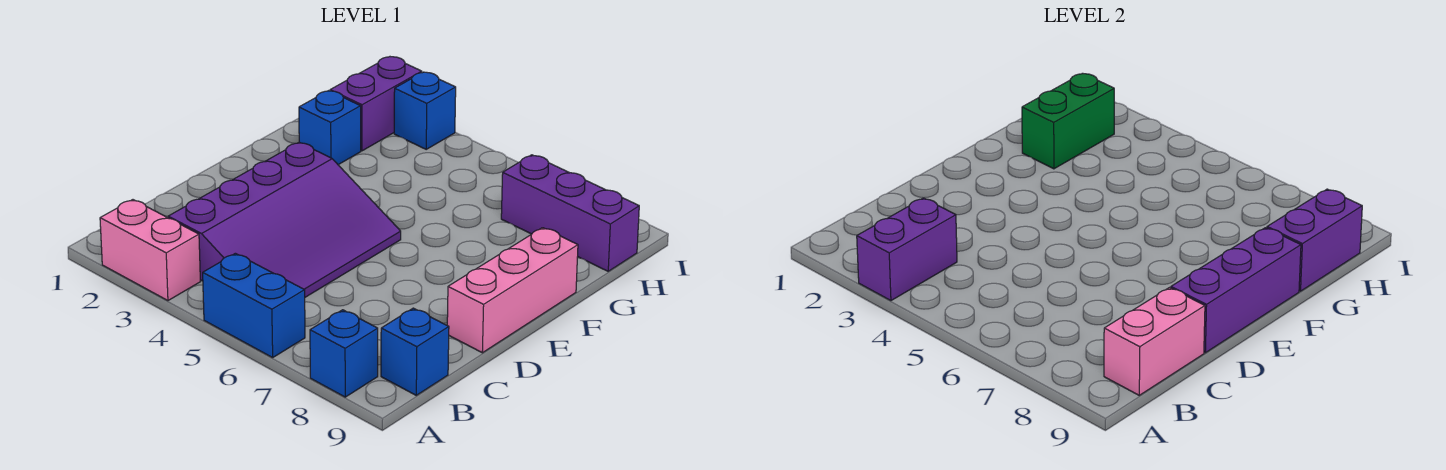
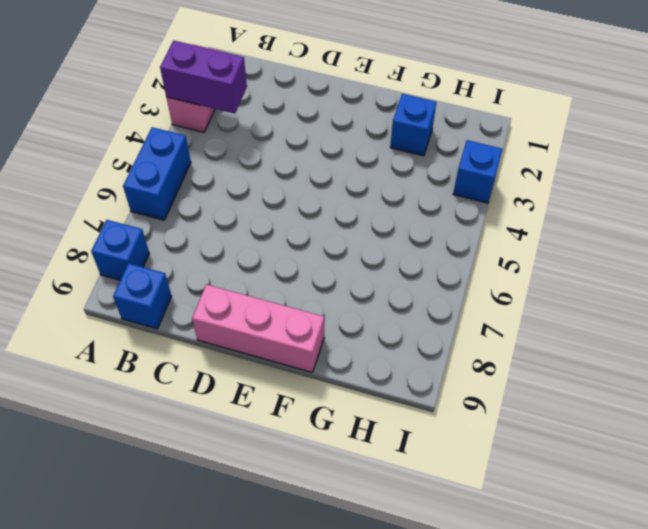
none -> purple 3x4 slope [168,142,401,297]
none -> purple 1x2 brick [330,57,422,151]
none -> purple 1x3 brick [501,155,639,271]

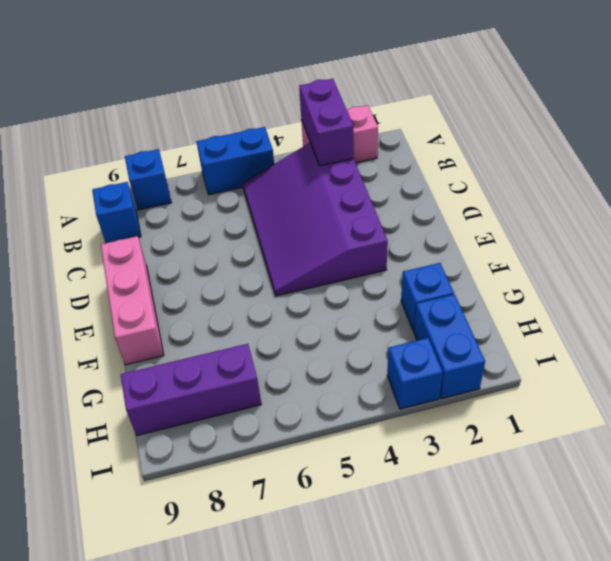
blue 1x2 brick [414,294,485,399] -> purple 1x2 brick [330,57,422,151]
none -> pink 1x2 brick [1104,288,1205,395]
none -> purple 1x3 brick [1171,228,1301,353]
none -> green 1x2 brick [1022,73,1114,169]

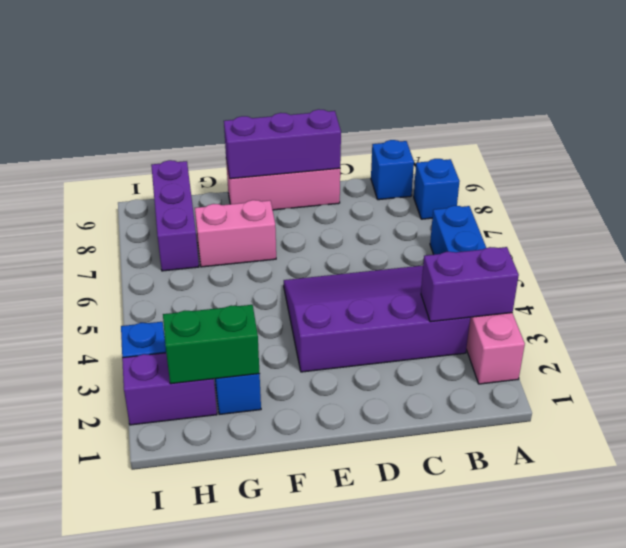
pink 1x2 brick [195,200,276,267] -> pink 1x2 brick moved to [1104,288,1205,395]
none -> purple 1x2 brick [1267,189,1362,291]

